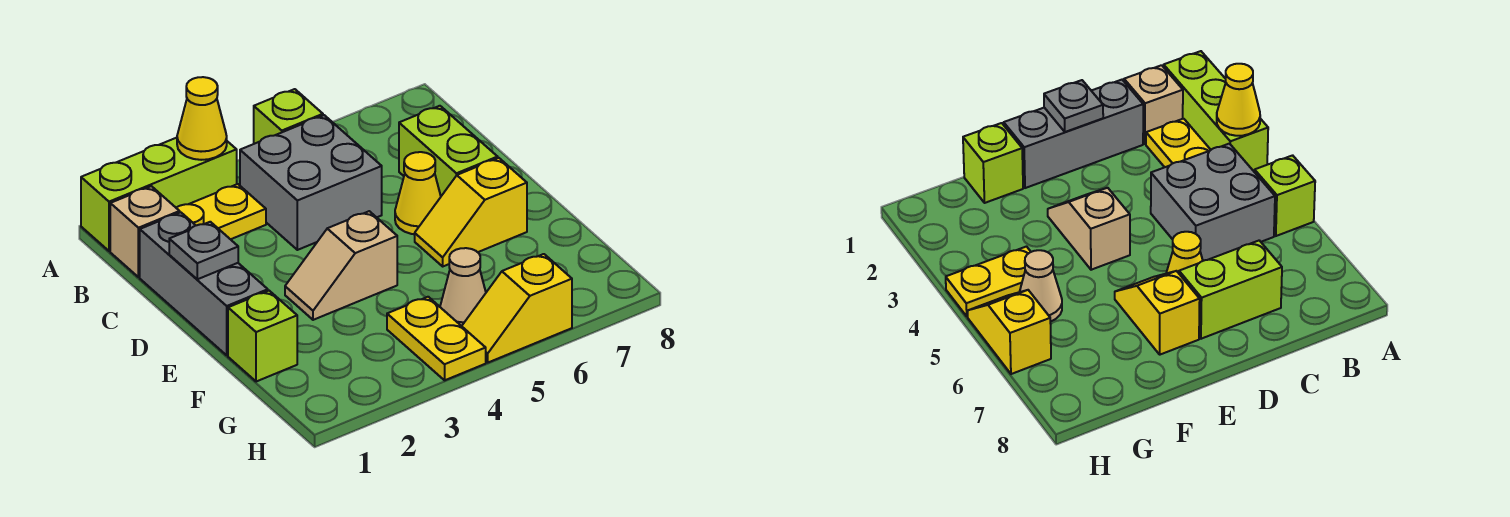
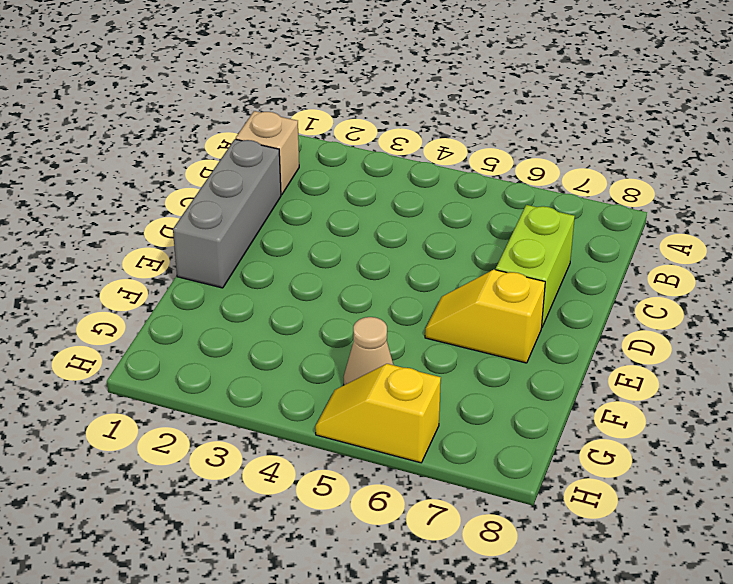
none -> lime 1x3 brick [81,138,237,251]
none -> lime 1x1 brick [254,89,323,144]
none -> yellow 1x2 plate [177,184,266,239]

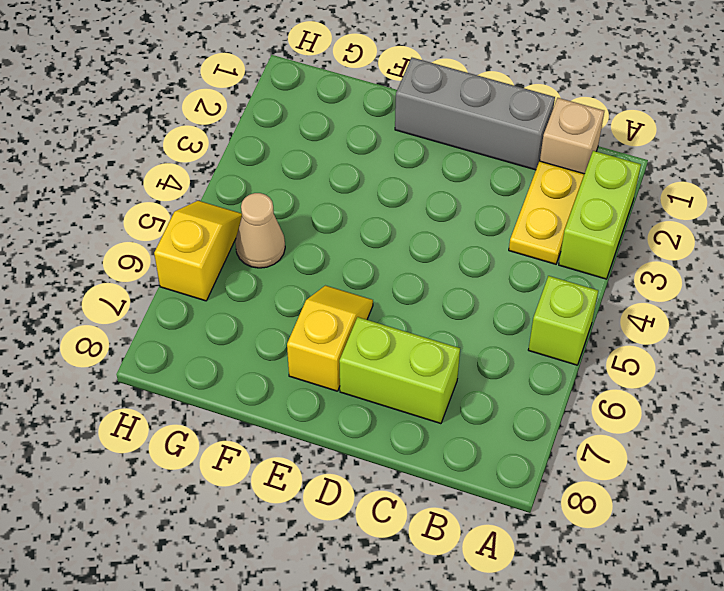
lime 1x2 brick [559,151,641,279] -> lime 1x3 brick [81,138,237,251]
none -> grey 2x2 brick [240,115,382,250]
none -> yellow 1x1 cone [395,152,441,234]
none -> tan 1x2 slope [285,211,397,320]

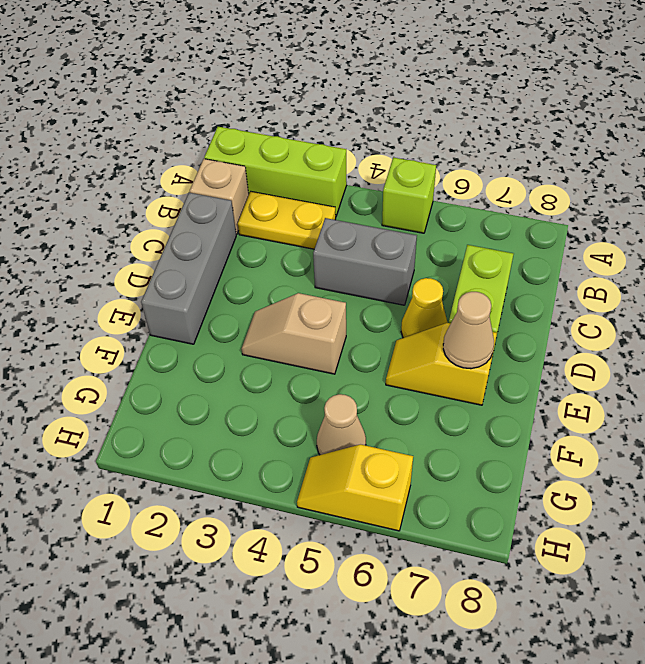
grey 1x2 brick [313,218,417,305] -> grey 2x2 brick [240,115,382,250]
tan 1x1 cone [443,292,494,369] -> none
none -> lime 1x1 brick [228,291,297,382]
none -> yellow 1x2 plate [387,297,486,380]
none -> yellow 1x1 cone [177,77,227,160]

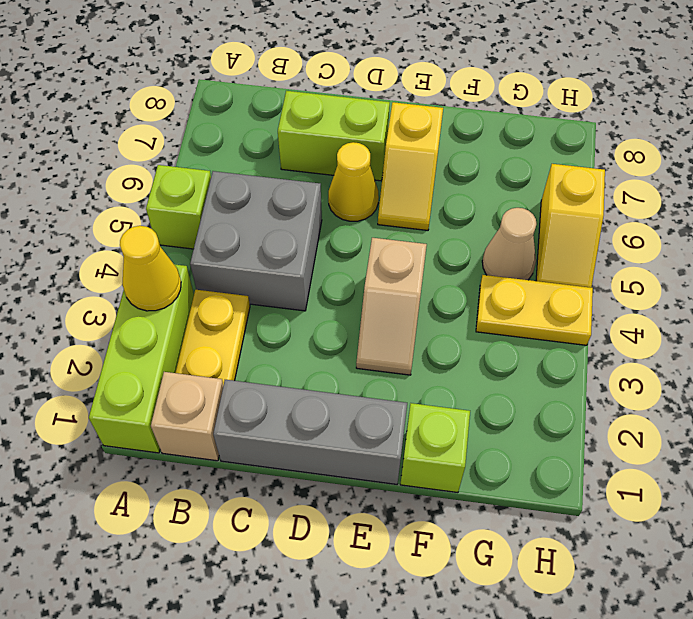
none -> grey 1x1 plate [169,222,238,279]

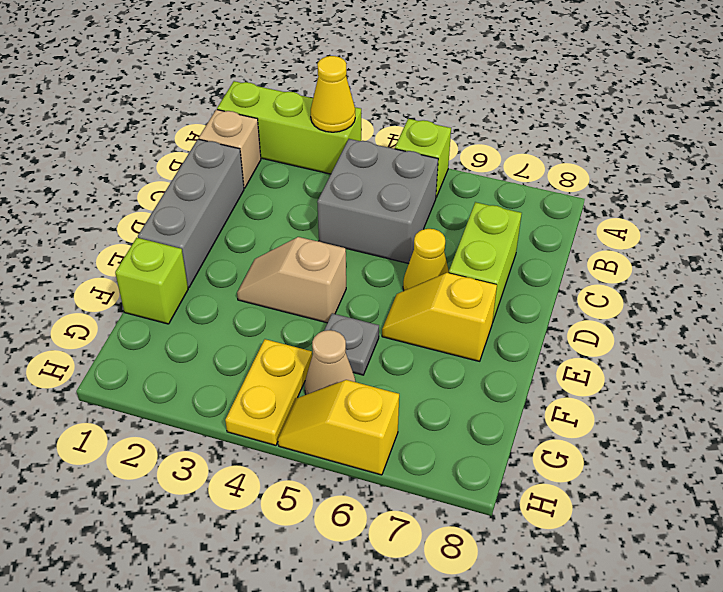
grey 1x1 plate [324,313,379,375] -> grey 1x1 plate moved to [169,222,238,279]
none -> yellow 1x2 plate [177,184,266,239]

